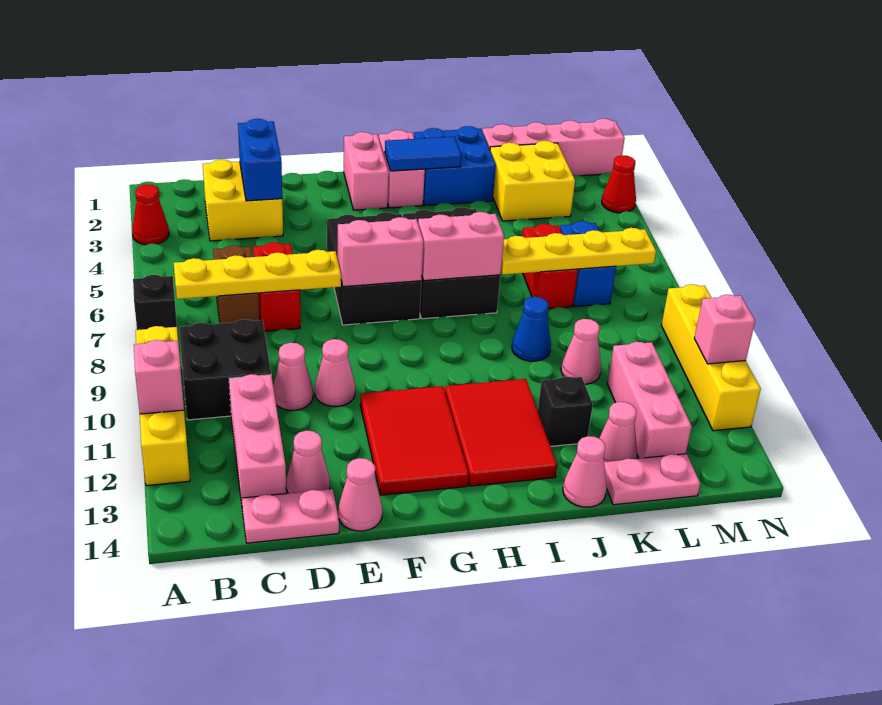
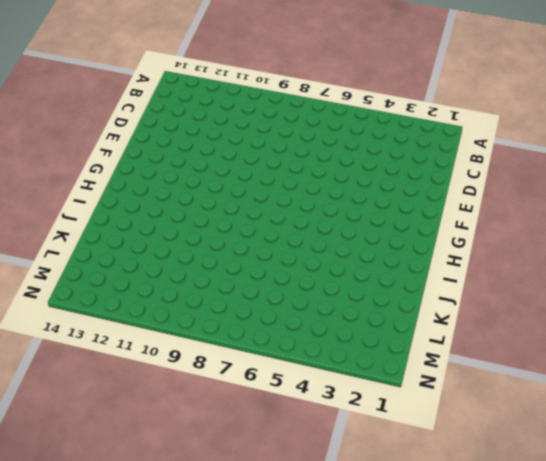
none -> red 1x1 cone [132,184,169,245]
none -> black 1x1 brick [133,275,177,330]
none -> yellow 1x4 brick [136,326,190,486]
none -> black 2x2 brick [179,319,271,420]

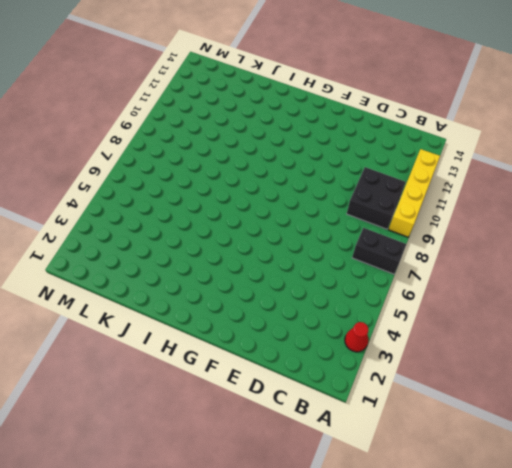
black 1x2 brick [352,228,406,274] -> black 1x1 brick [133,275,177,330]
none -> yellow 2x2 brick [203,159,283,241]
none -> brown 1x2 brick [213,245,260,323]
none -> pink 1x3 brick [229,374,286,503]
none -> pink 1x2 plate [242,489,339,543]

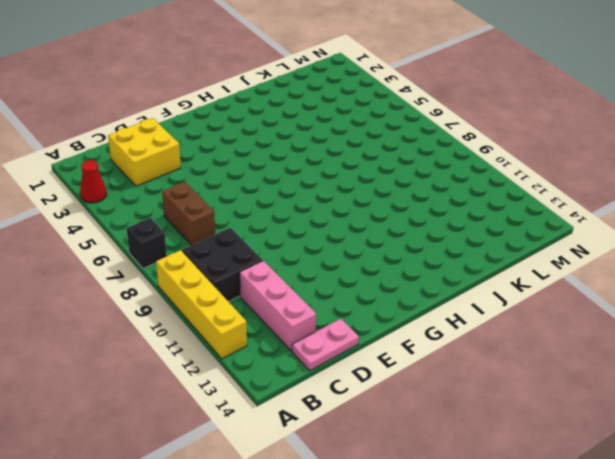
none -> red 1x2 brick [253,242,300,331]
none -> pink 1x1 cone [273,343,313,410]
none -> pink 1x1 cone [286,431,330,493]
none -> pink 1x1 cone [315,339,355,407]

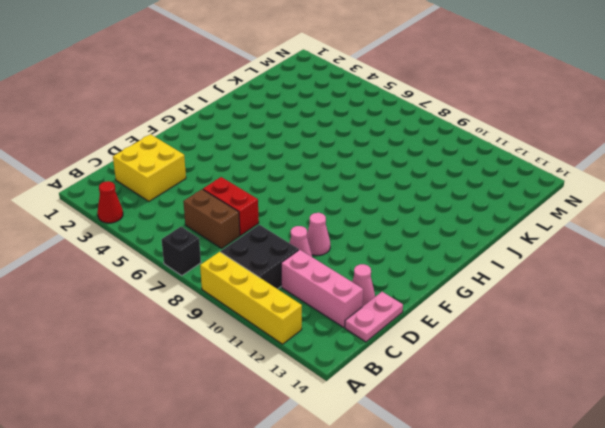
none -> pink 1x1 cone [338,458,382,531]
none -> black 2x3 brick [327,212,421,325]
none -> red 2x3 tile [360,386,469,495]
none -> pink 1x2 brick [344,132,389,210]

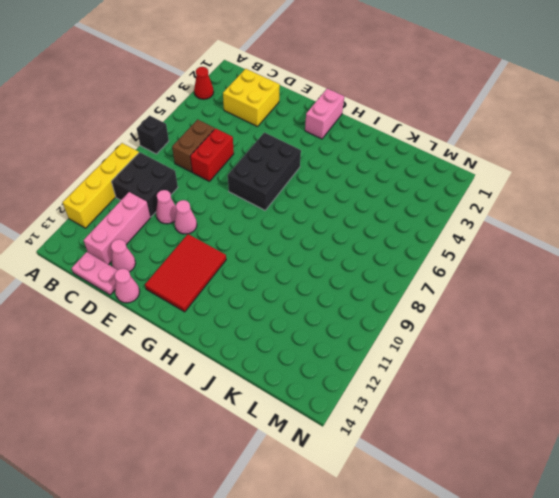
none -> pink 1x2 brick [379,130,425,208]
none -> black 2x3 brick [403,207,500,319]
none -> red 2x3 tile [445,379,557,486]
none -> blue 2x2 brick [414,126,496,206]

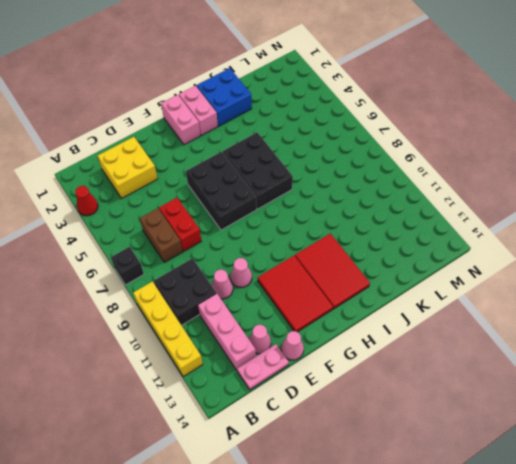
none -> blue 1x1 cone [512,297,551,361]
none -> black 1x1 brick [538,377,593,446]
none -> pink 1x1 cone [563,436,607,507]
none -> pink 1x4 brick [483,119,625,176]

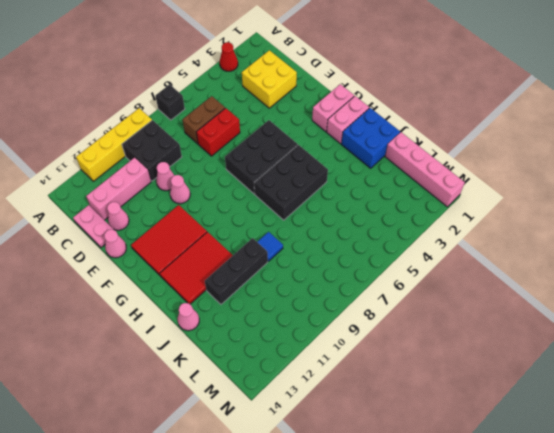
blue 1x1 tile [258,232,283,261] -> blue 1x1 cone [512,297,551,361]
black 1x3 brick [205,238,268,304] -> black 1x1 brick [538,377,593,446]
none -> yellow 2x2 brick [490,141,575,221]
none -> red 1x2 brick [522,224,578,309]
none -> pink 1x1 cone [561,319,601,384]
none -> pink 1x1 cone [599,402,637,462]

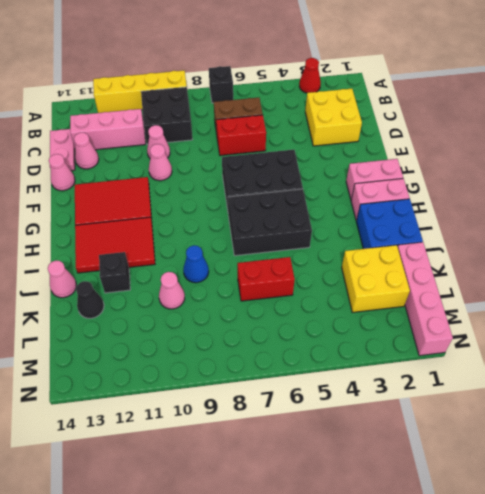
black 1x1 cone [76,281,104,318] -> pink 1x1 cone [599,402,637,462]
none -> pink 1x2 plate [604,454,700,505]
none -> blue 1x2 brick [560,221,616,307]
none -> pink 1x3 brick [607,342,692,458]
none -> red 1x1 cone [602,155,636,213]

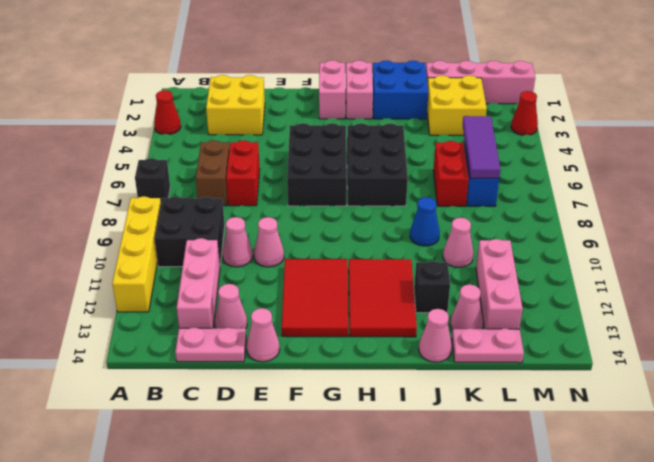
purple 1x3 tile [462,116,500,178] -> yellow 1x4 plate [501,228,656,275]
none -> yellow 1x4 brick [661,284,761,431]
none -> pink 1x1 brick [134,340,184,414]
none -> yellow 1x4 plate [174,250,341,299]
none -> blue 1x2 brick [238,119,282,201]

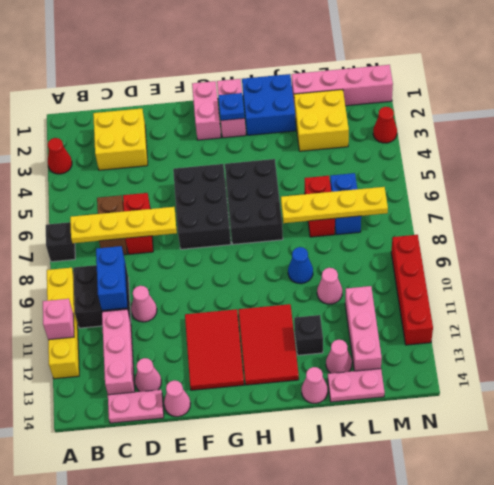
blue 1x2 brick [96,246,128,310] -> blue 1x2 brick moved to [238,119,282,201]
blue 1x1 plate [218,93,245,120] -> blue 1x2 tile [385,137,461,171]
red 1x4 brick [391,235,433,345] -> yellow 1x4 brick [661,284,761,431]
none -> pink 1x1 cone [315,339,355,407]
none -> pink 1x2 brick [338,217,424,287]
none -> pink 1x2 brick [418,212,504,281]
none -> pink 1x1 brick [694,295,755,364]

